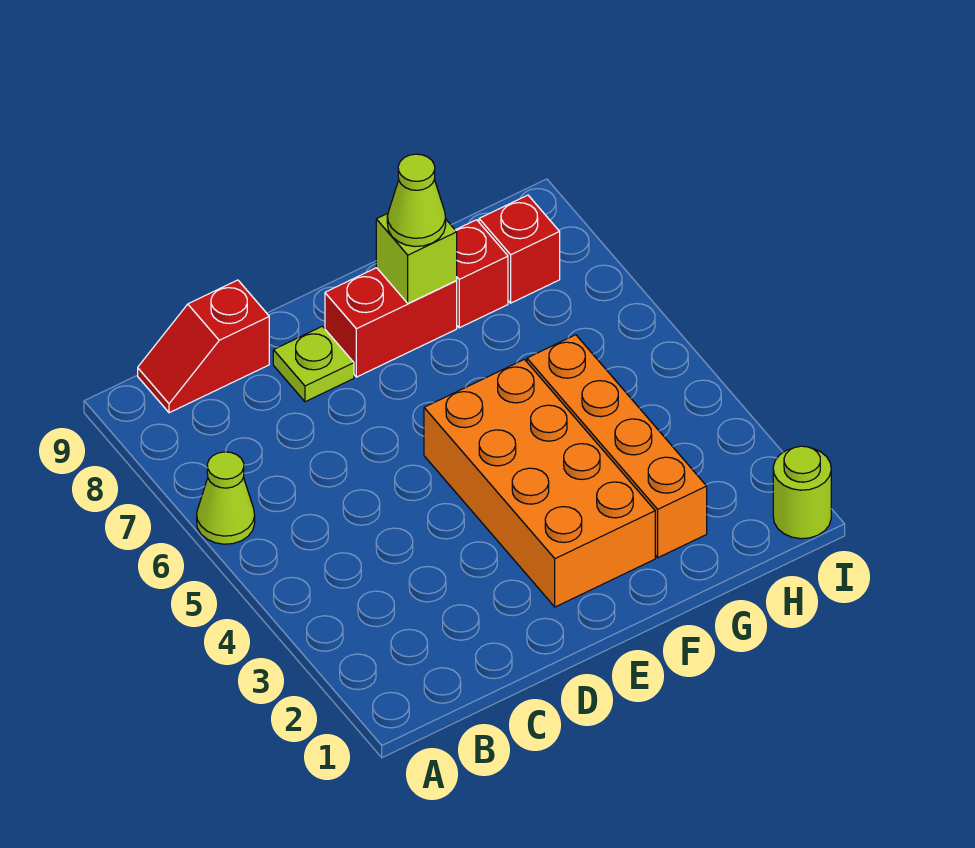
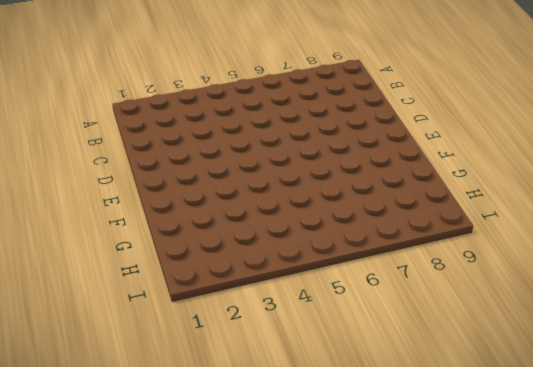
none -> lime 1x1 cone [197,452,255,544]
none -> red 1x2 slope [138,280,269,413]

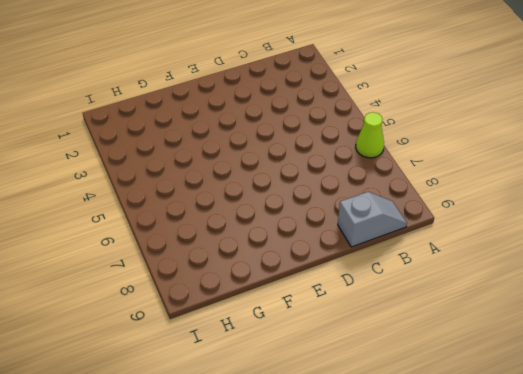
grey 1x2 slope [338,192,407,247] -> red 1x2 slope [138,280,269,413]
none -> lime 1x1 plate [273,326,354,402]
none -> orange 2x4 brick [424,359,655,607]

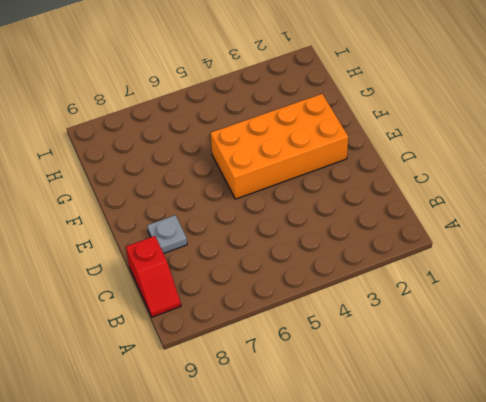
grey 1x1 plate [147,215,187,253] -> lime 1x1 plate [273,326,354,402]
none -> lime 1x1 cone [197,452,255,544]
none -> red 1x2 brick [325,268,457,377]

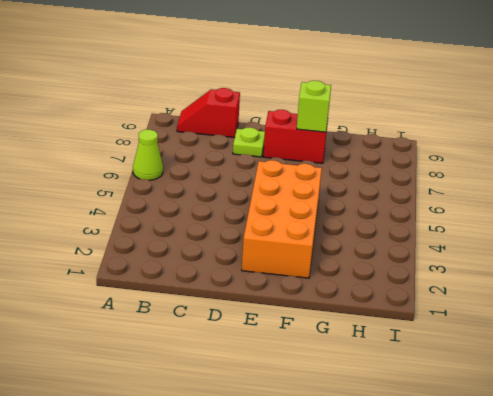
none -> orange 1x4 brick [527,335,707,558]
none -> red 1x1 brick [456,220,508,328]

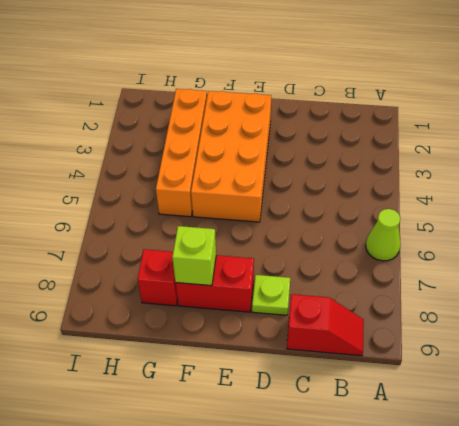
none -> red 1x1 brick [479,195,560,303]
none -> lime 1x1 round brick [773,446,831,539]

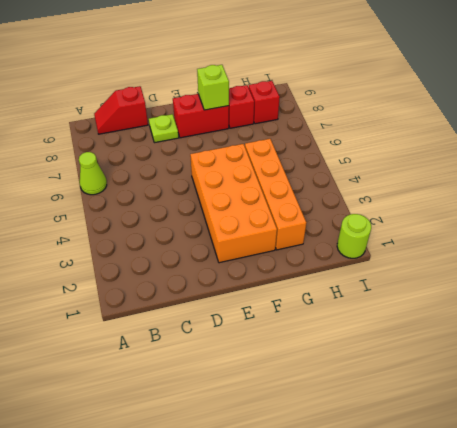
none -> lime 1x1 cone [387,154,446,246]

